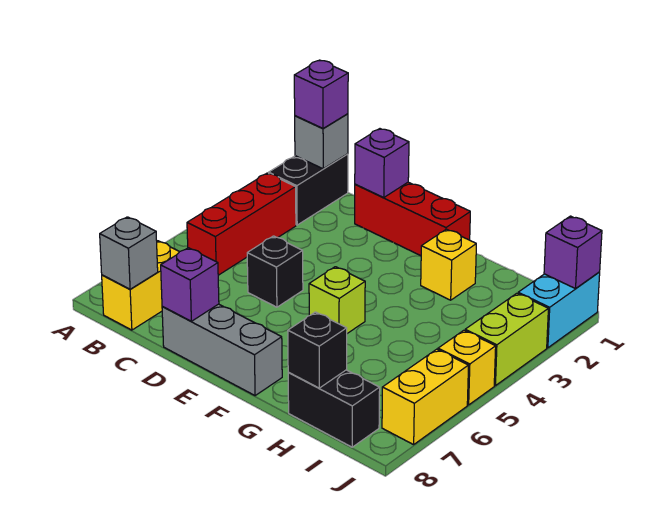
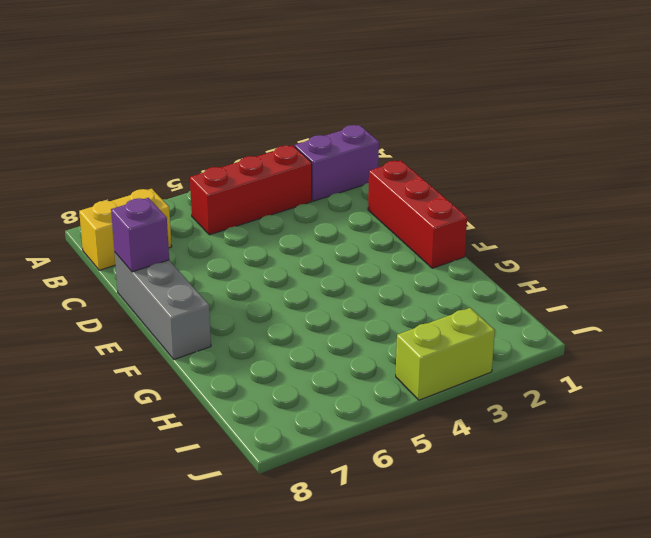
purple 1x2 brick [295,125,379,201] -> black 1x2 brick [269,154,348,225]
none -> black 1x1 brick [247,236,303,307]
none -> lime 1x1 brick [309,267,365,333]
none -> yellow 1x1 brick [421,229,476,300]

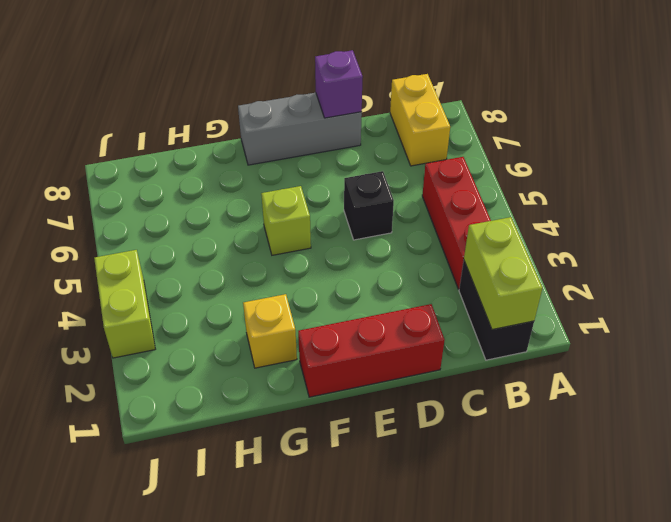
lime 1x2 brick [464,217,543,330] -> grey 1x1 brick [295,114,348,169]
none -> black 1x2 brick [288,370,380,447]
none -> cyan 1x2 brick [518,272,600,348]
none -> yellow 1x1 brick [438,330,496,405]

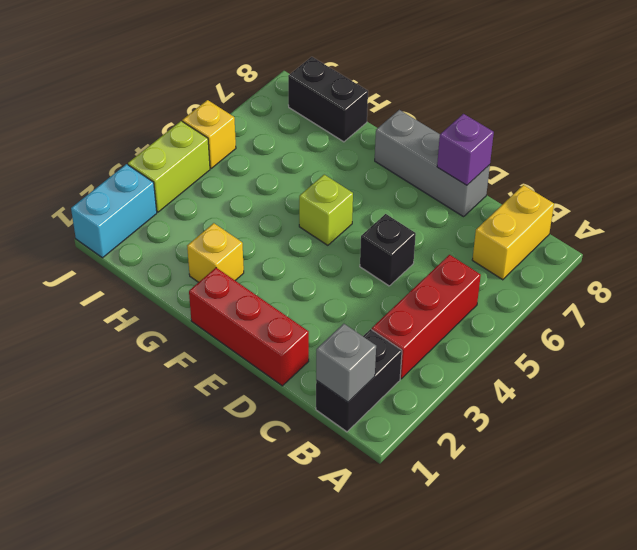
none -> yellow 1x2 brick [382,349,469,445]
none -> grey 1x1 brick [100,217,158,289]
none -> purple 1x1 brick [355,129,409,197]

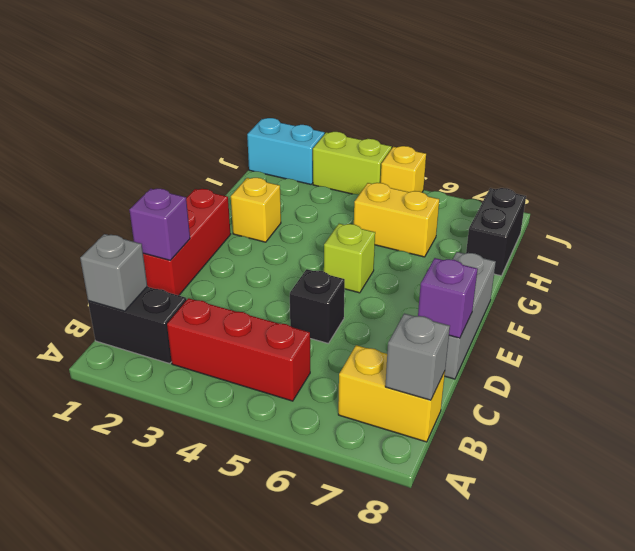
yellow 1x2 brick [354,183,439,257] -> yellow 1x2 brick moved to [382,349,469,445]
none -> black 1x1 brick [288,312,347,388]
none -> purple 1x1 brick [544,216,602,289]
none -> purple 1x1 brick [294,60,348,129]

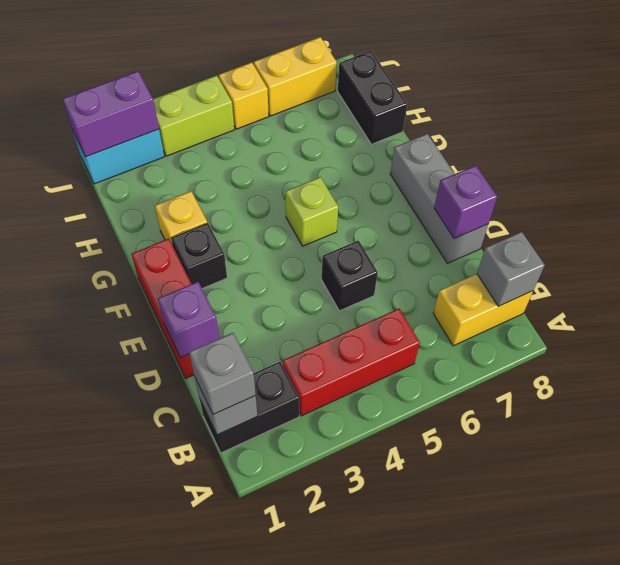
grey 1x1 brick [189,333,256,414] -> purple 1x1 brick [294,60,348,129]
black 1x1 brick [171,223,227,289] -> black 1x1 brick moved to [288,312,347,388]
purple 1x2 brick [63,71,159,157] -> purple 1x1 brick [544,216,602,289]

